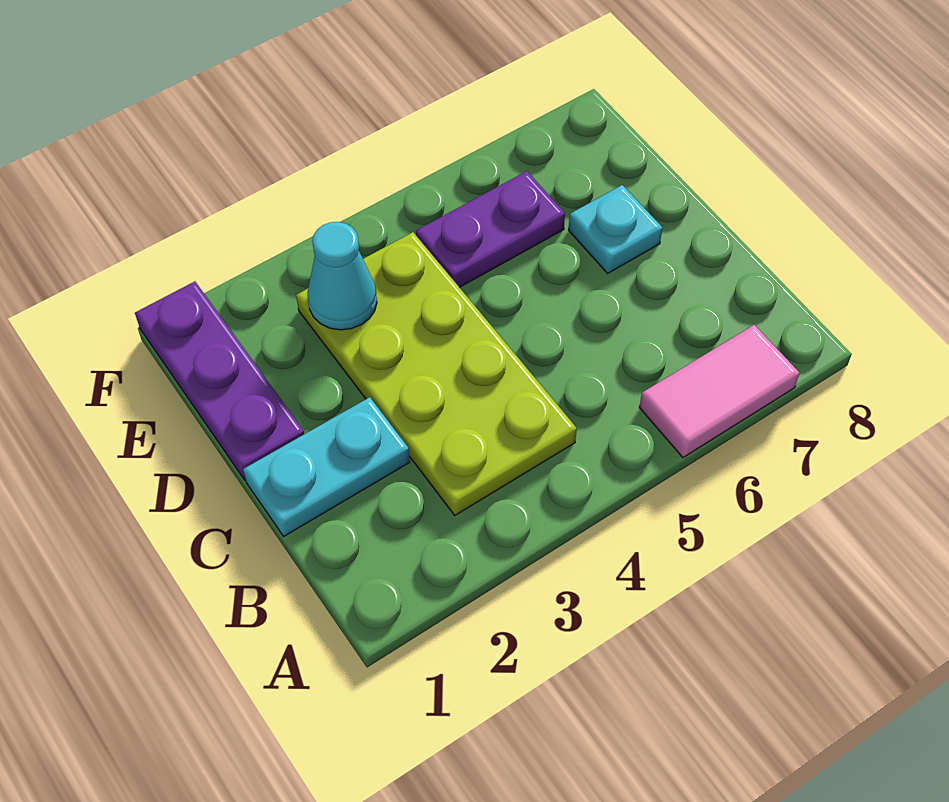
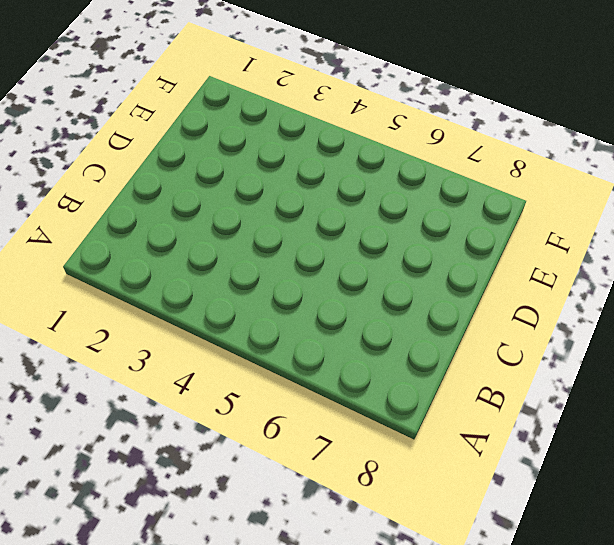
none -> pink 1x2 tile [639,325,800,457]
none -> lime 2x4 plate [296,232,577,515]

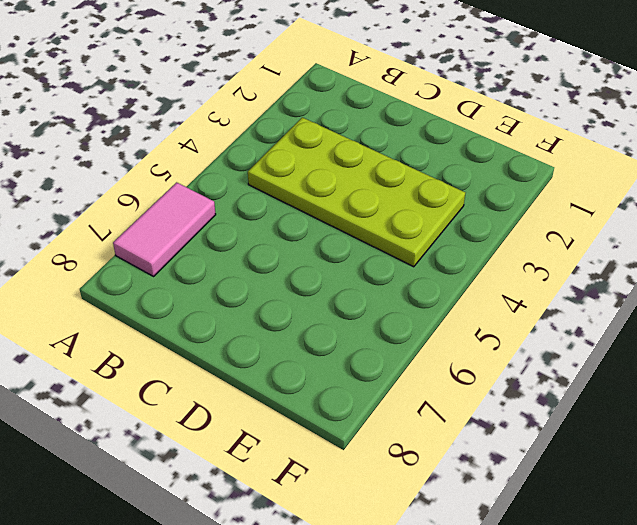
none -> cyan 1x2 plate [243,397,410,536]
none -> purple 1x3 plate [135,281,304,480]

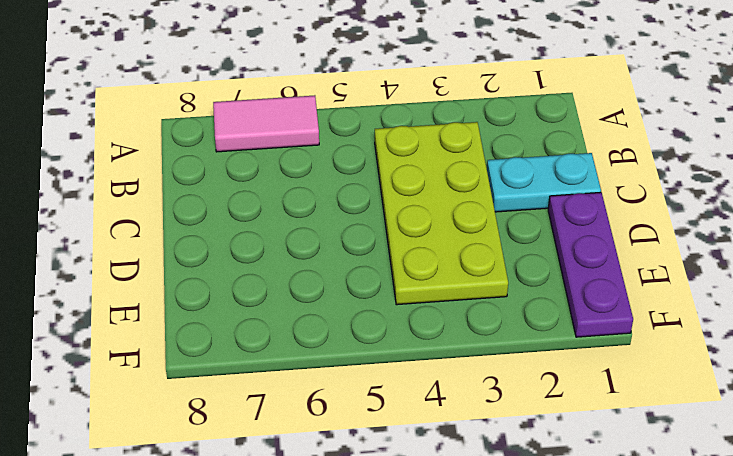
none -> cyan 1x1 plate [569,185,662,273]
none -> purple 1x2 plate [416,171,565,287]

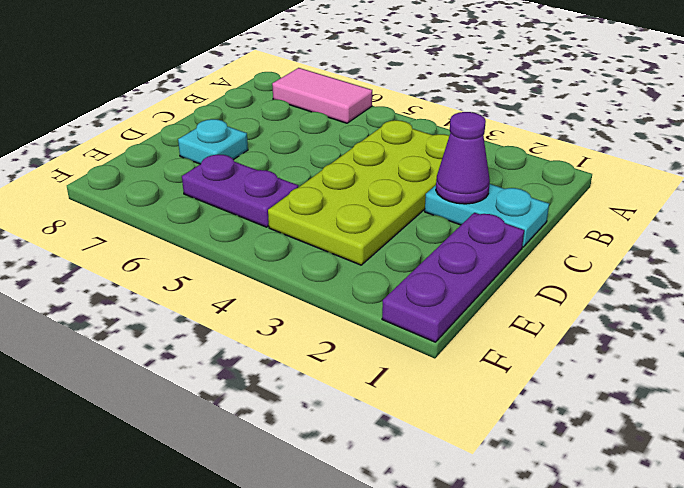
purple 1x1 cone [436,112,490,204] -> none
none -> cyan 1x1 cone [308,222,377,330]

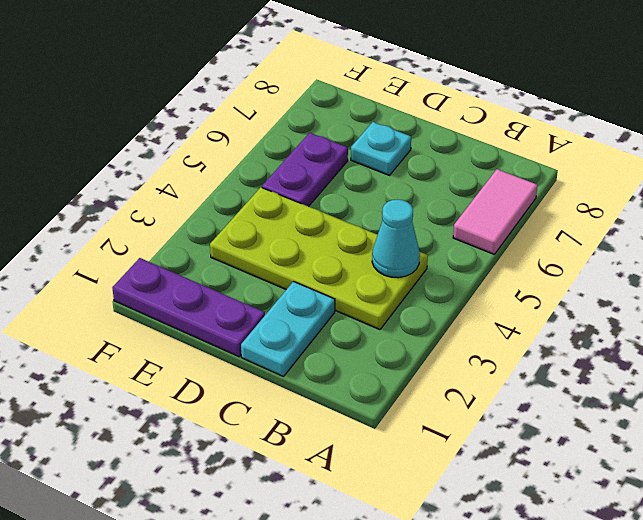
cyan 1x1 cone [372,200,420,278] -> cyan 1x1 cone moved to [308,222,377,330]

